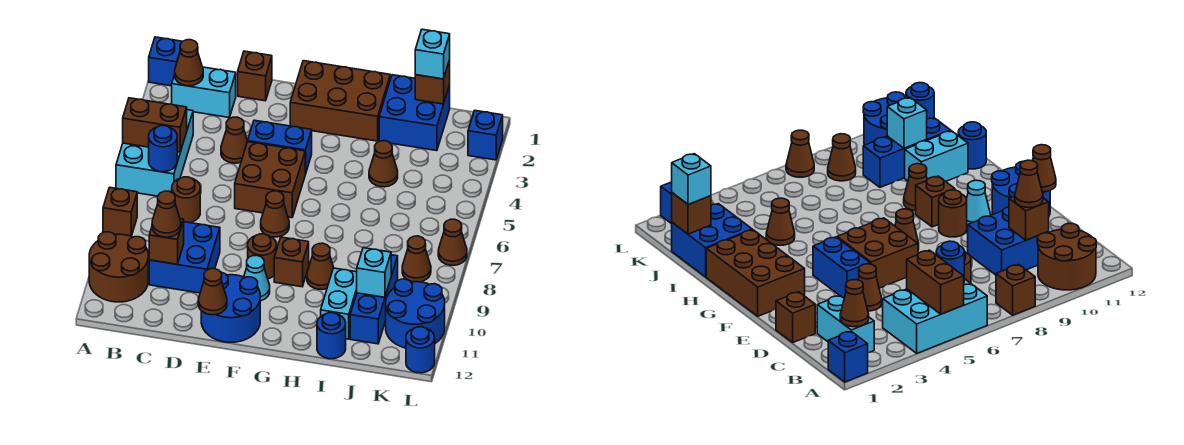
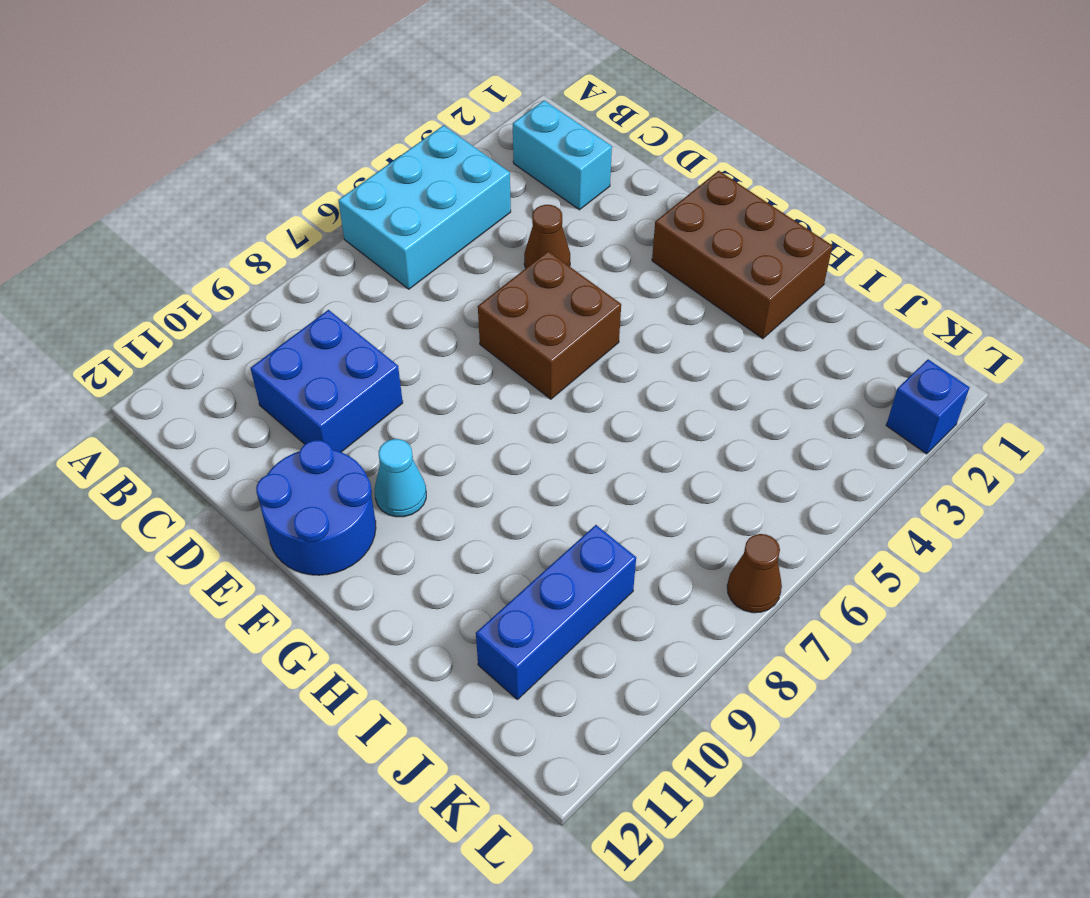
none -> blue 1x1 brick [149,37,182,86]
none -> brown 1x1 brick [103,187,137,236]
none -> brown 2x2 round brick [89,232,148,302]
none -> brown 1x1 round brick [172,177,200,223]

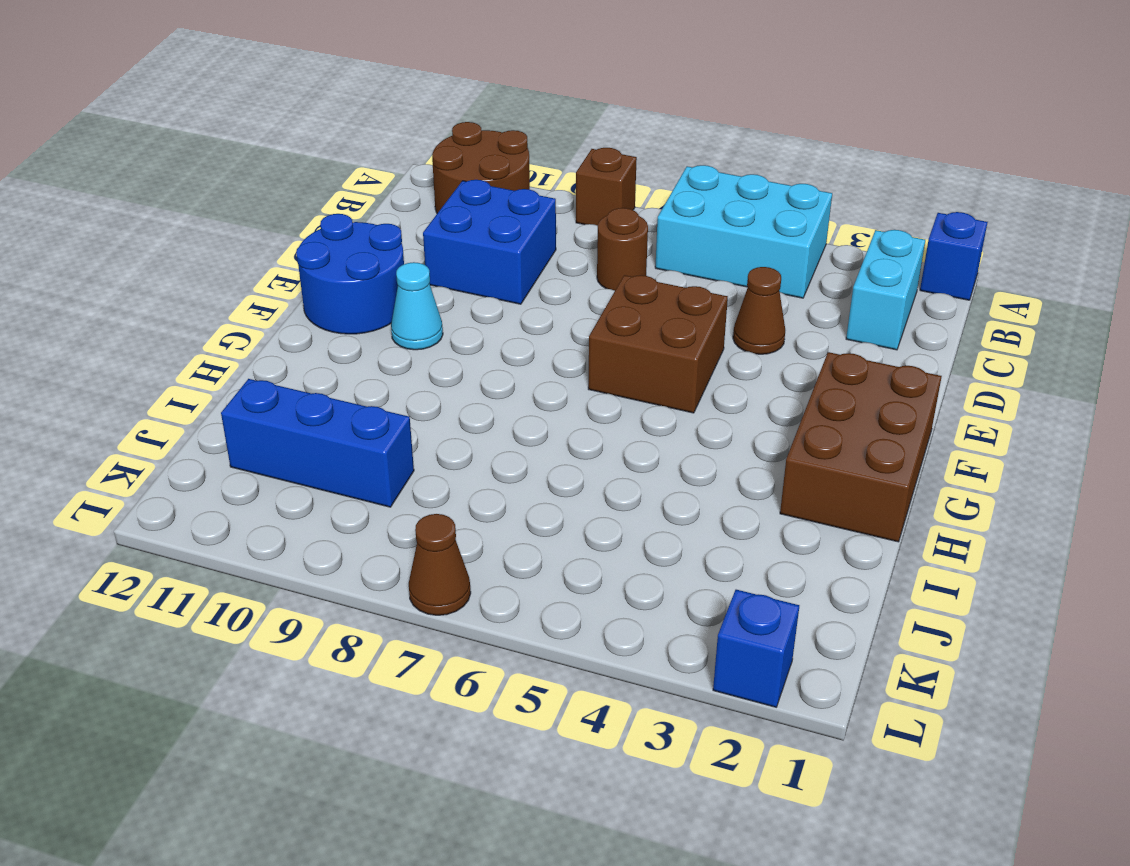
none -> brown 1x1 brick [238,51,272,101]
none -> blue 1x2 brick [248,120,312,174]
none -> brown 1x1 cone [261,191,289,237]
none -> brown 1x1 round brick [248,234,276,279]

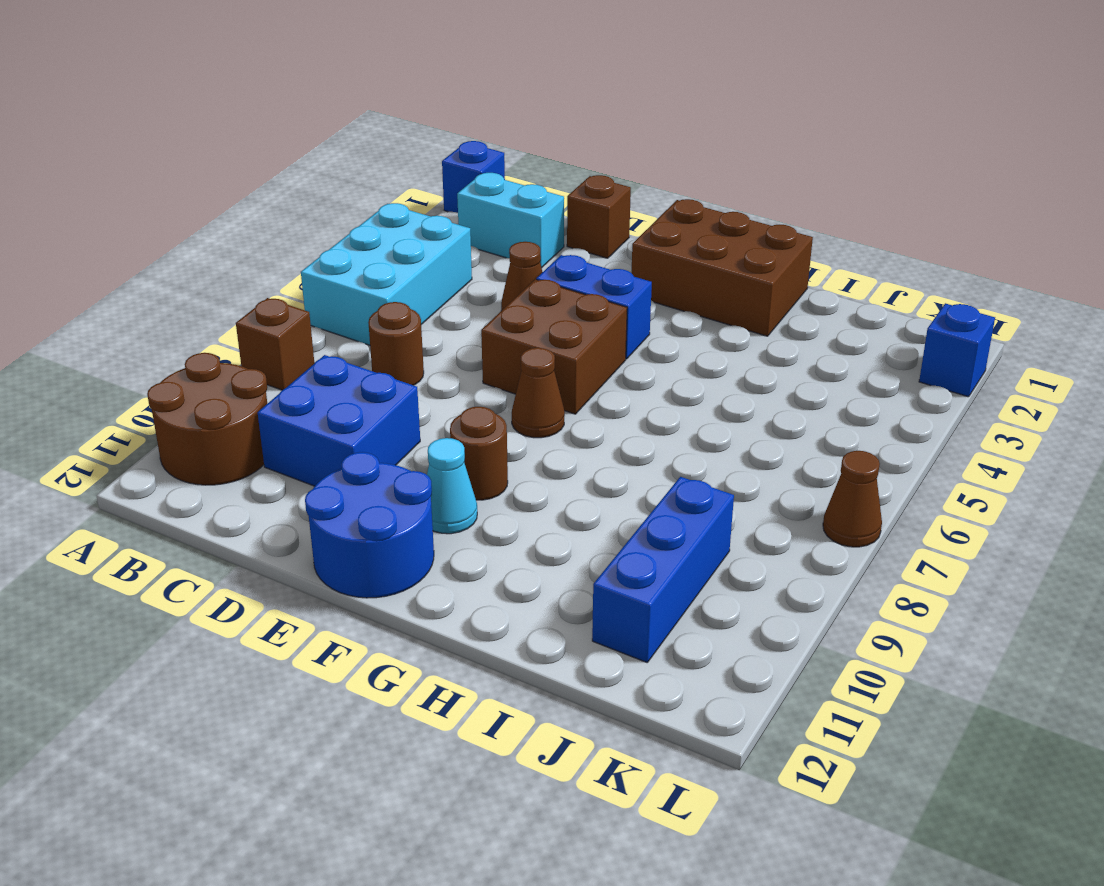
none -> brown 1x1 brick [274,237,309,287]
none -> brown 1x1 cone [307,243,334,290]
none -> blue 2x2 brick [379,75,450,151]
none -> brown 1x1 cone [369,141,398,187]

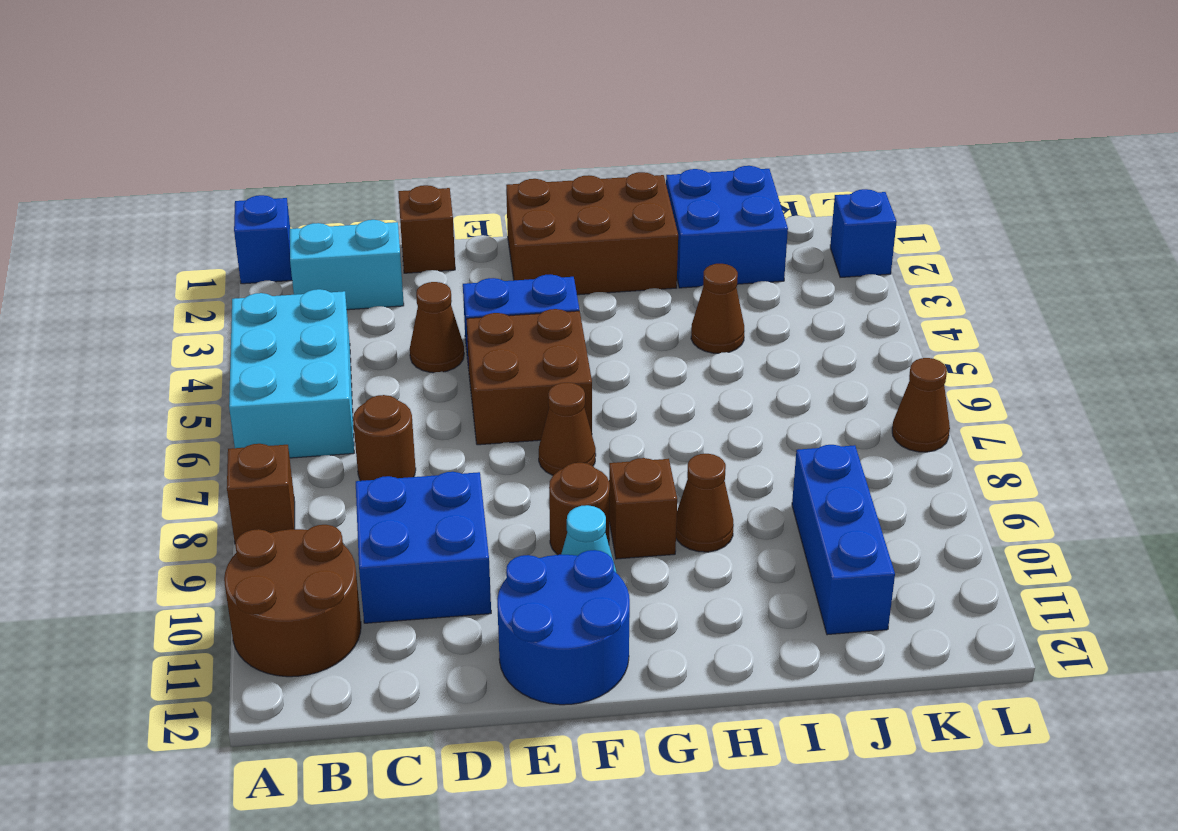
none -> cyan 1x2 brick [321,268,357,339]
none -> blue 1x1 round brick [317,313,346,359]
none -> brown 1x1 cone [402,236,431,282]
none -> blue 2x2 round brick [386,279,445,348]

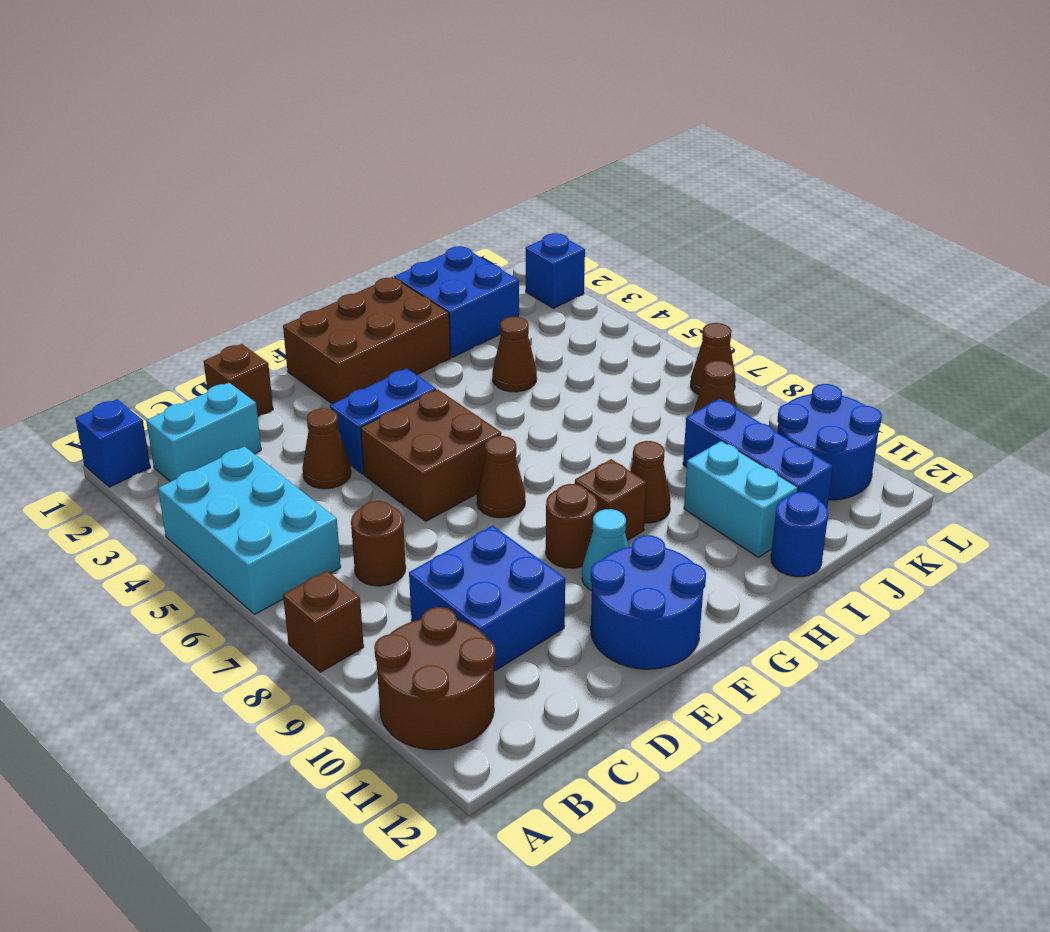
none -> blue 1x1 round brick [406,327,435,373]
none -> brown 1x2 brick [123,98,187,152]
none -> brown 1x1 cone [175,40,203,86]
none -> blue 1x1 round brick [149,126,177,172]

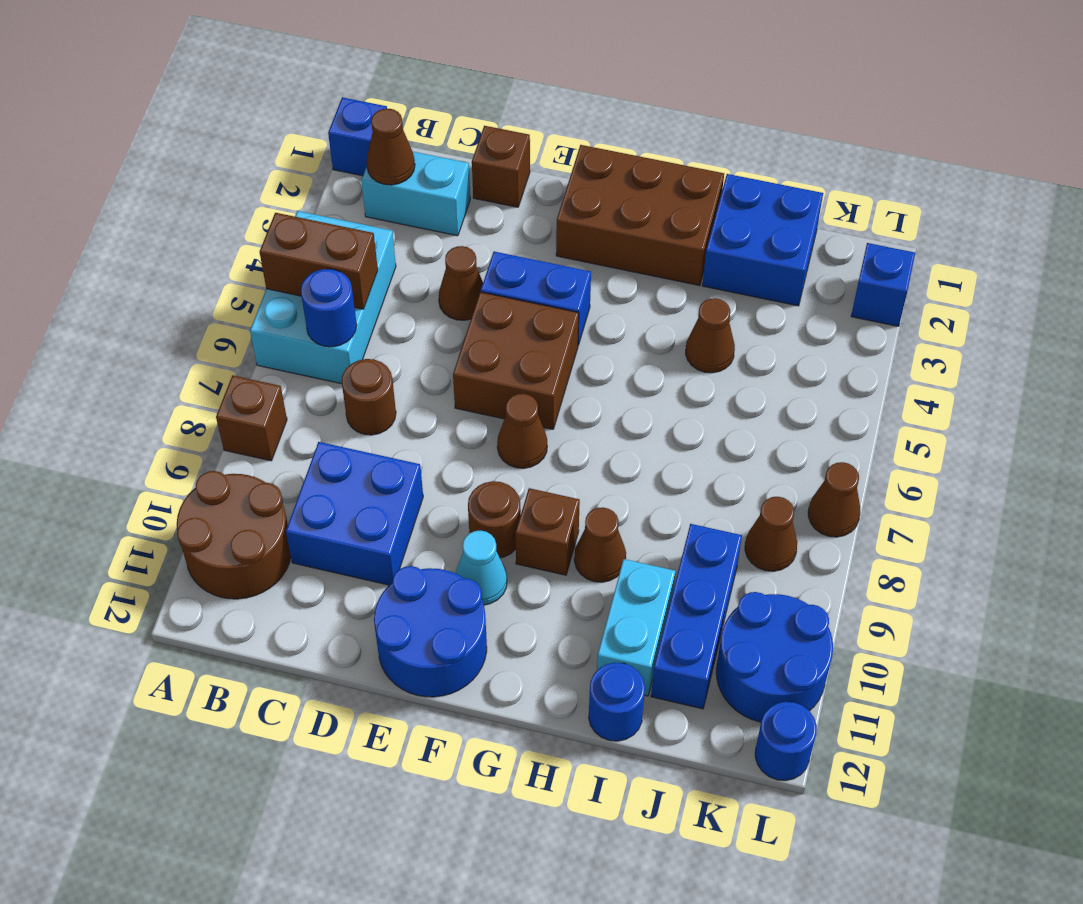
none -> brown 1x1 brick [149,219,184,264]
none -> brown 1x1 cone [198,269,227,315]
none -> brown 1x1 brick [415,60,450,104]
none -> cyan 1x1 brick [357,248,391,297]

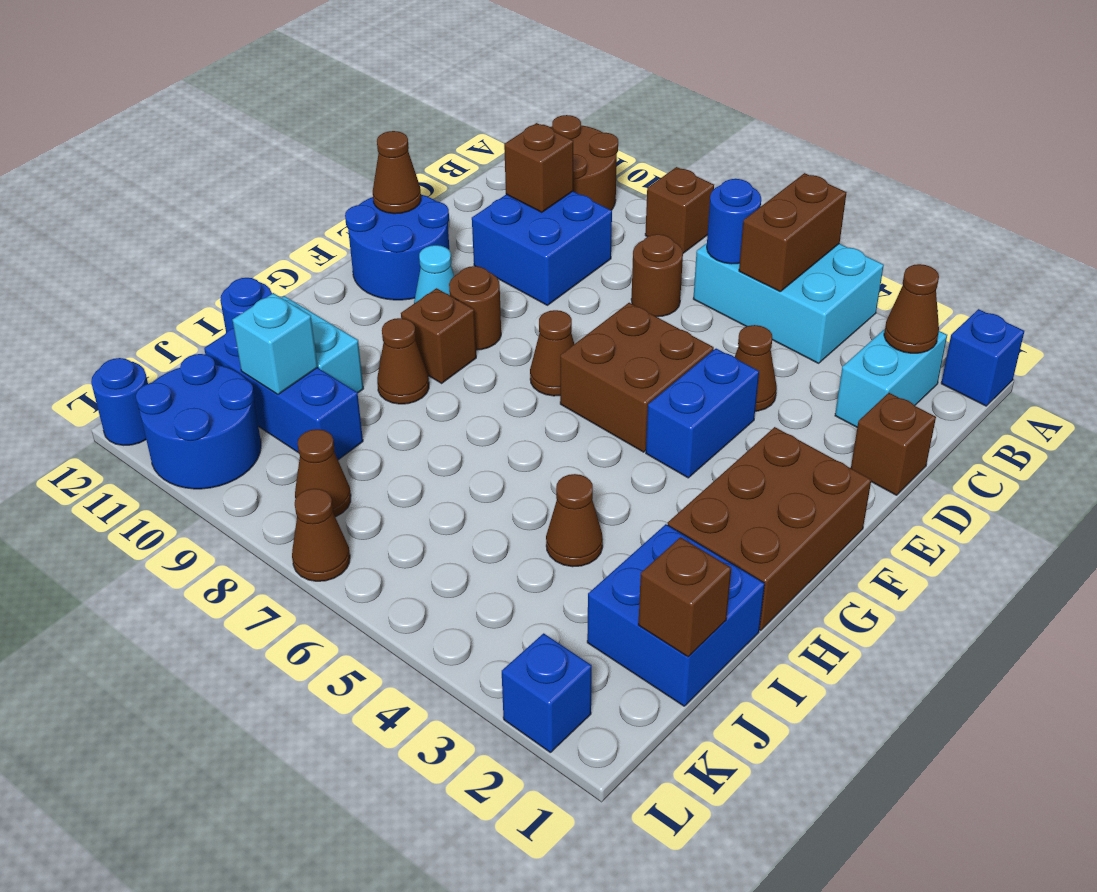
none -> brown 1x1 cone [152,191,181,237]
none -> cyan 1x1 brick [415,29,450,79]

